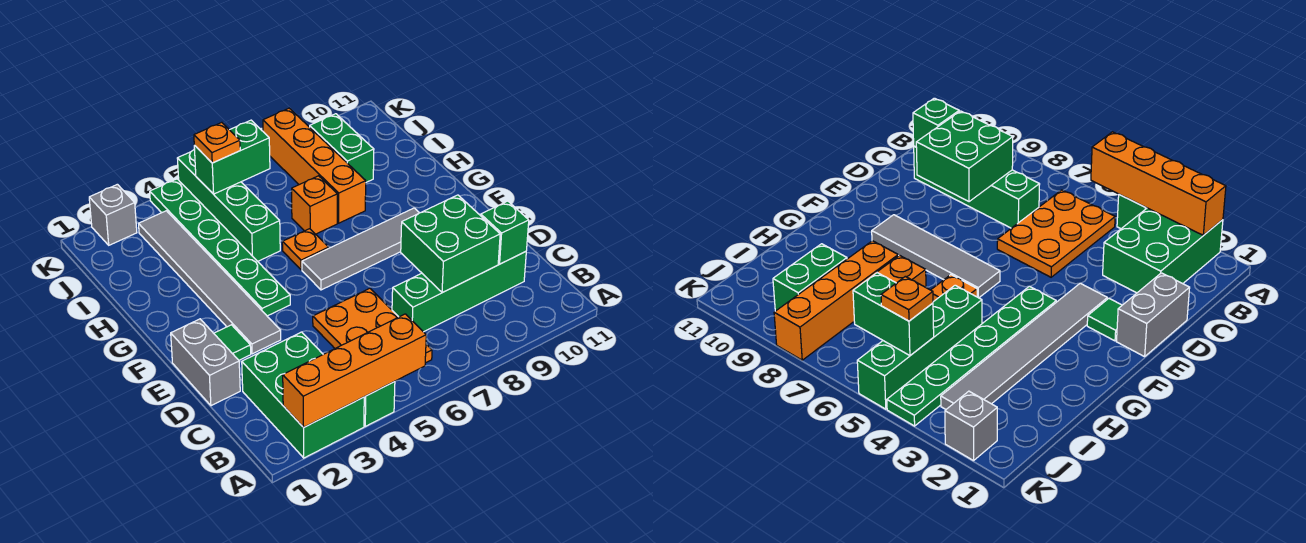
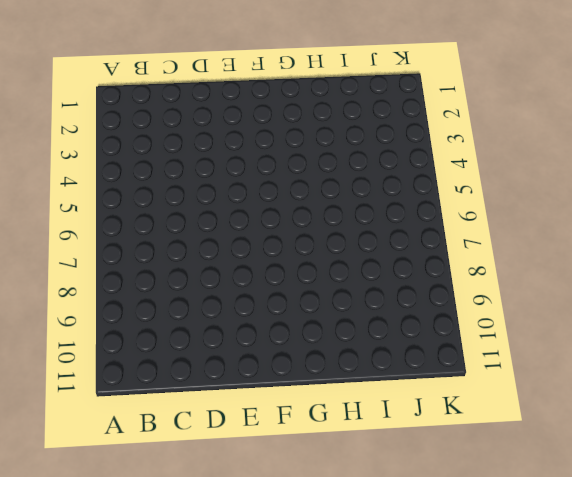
none -> green 2x3 brick [242,332,364,458]
none -> green 1x1 brick [364,382,395,426]
none -> orange 2x3 plate [313,288,432,363]

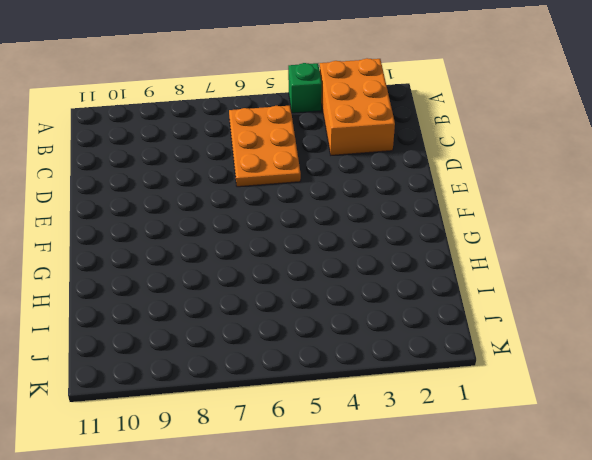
orange 2x3 brick [320,58,395,155] -> green 2x3 brick [242,332,364,458]
none -> green 1x4 brick [392,252,526,332]
none -> grey 1x2 brick [171,319,240,406]
none -> green 1x1 tile [214,325,251,360]

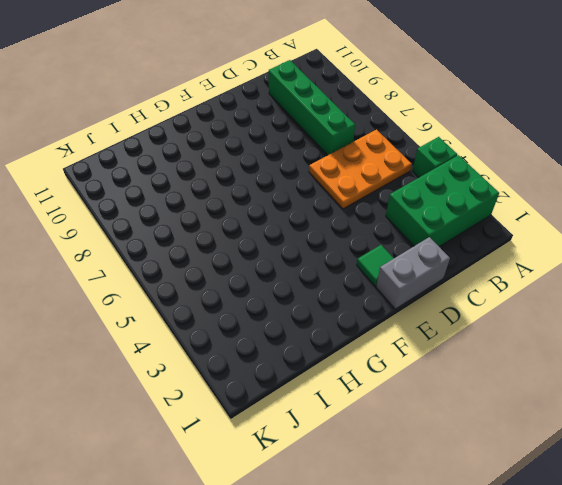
none -> grey 1x6 tile [139,211,281,354]
none -> green 1x6 plate [150,179,290,316]
none -> grey 1x4 tile [302,208,419,290]

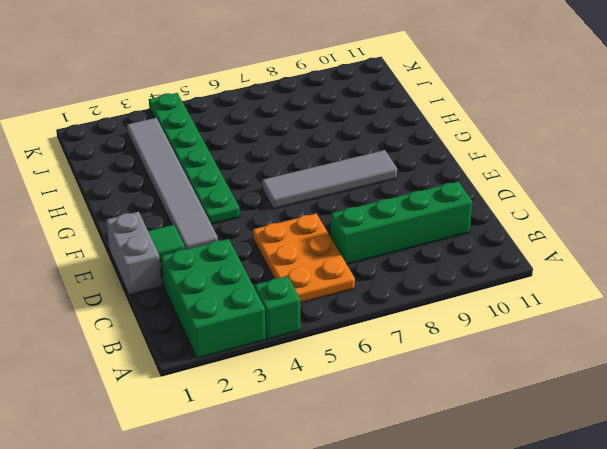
none -> orange 1x1 plate [282,229,329,270]
none -> green 1x4 brick [177,149,280,261]
none -> orange 1x1 brick [292,176,337,234]

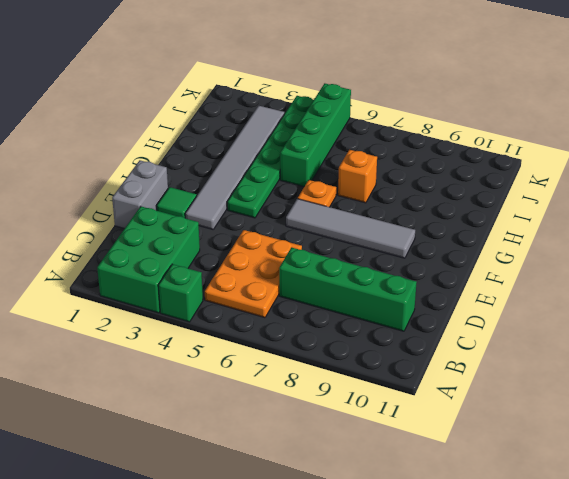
none -> orange 1x4 brick [263,108,366,223]
none -> green 1x2 brick [310,114,374,182]
none -> grey 1x1 brick [89,184,137,245]

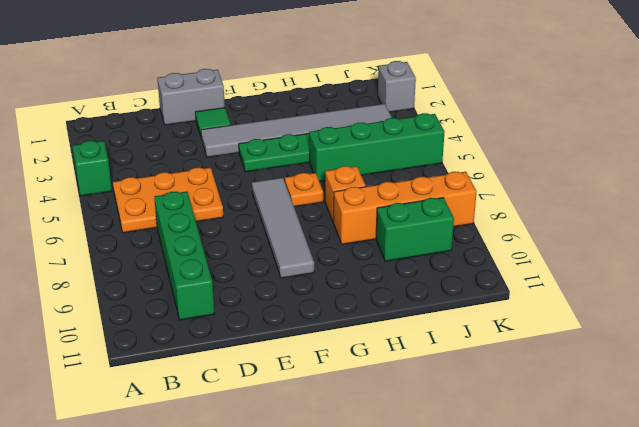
none -> green 2x3 brick [242,332,364,458]
none -> orange 1x4 brick [283,314,426,428]
none -> green 2x2 brick [401,195,500,293]

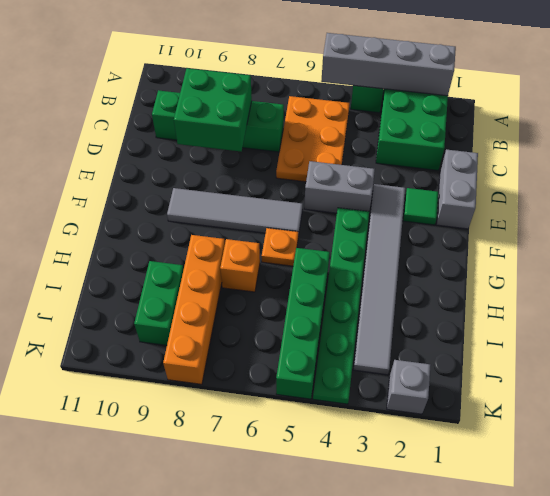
grey 1x4 brick [321,33,456,96] -> orange 1x4 brick [283,314,426,428]
grey 1x2 brick [304,161,375,213] -> none
none -> green 1x1 brick [481,201,529,264]
none -> green 1x2 brick [194,120,270,194]
none -> orange 1x1 plate [194,122,240,163]

